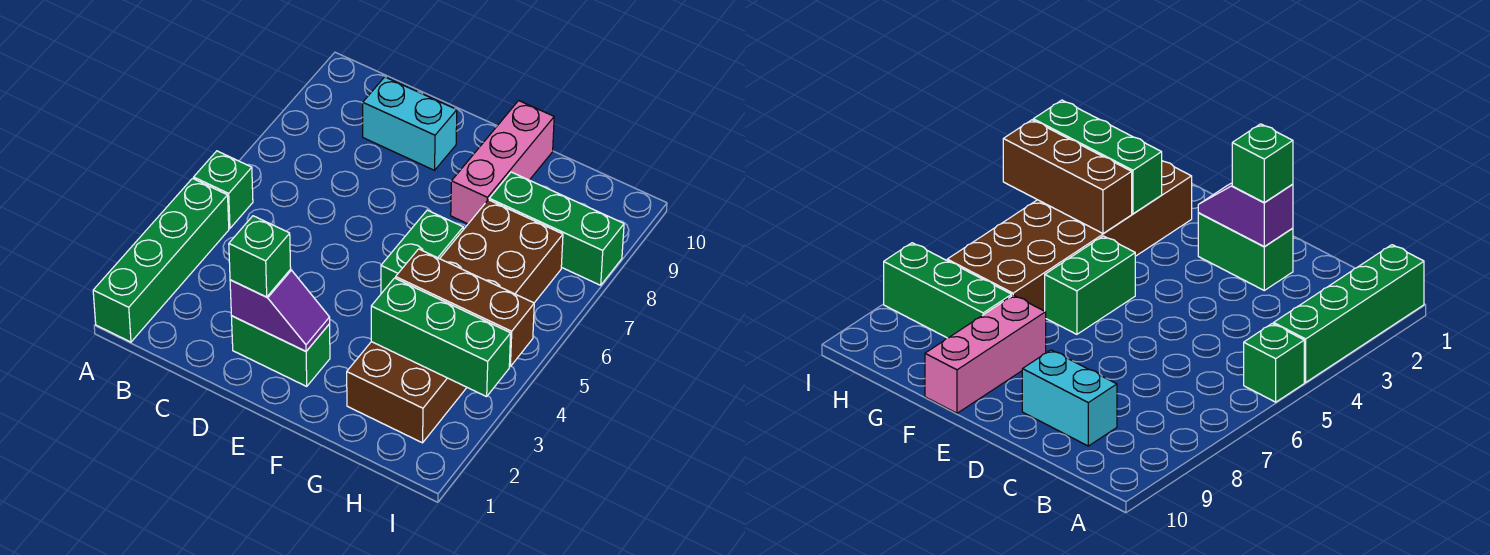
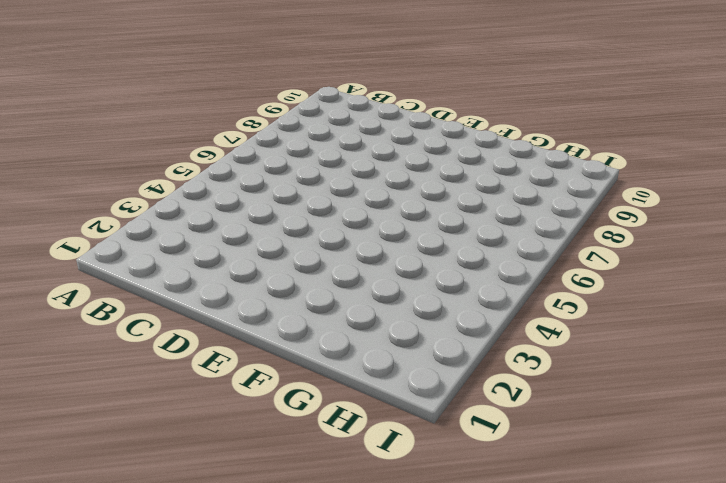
none -> green 1x4 brick [93,179,229,342]
none -> green 1x1 brick [194,151,253,228]
none -> cyan 1x2 brick [363,77,457,170]

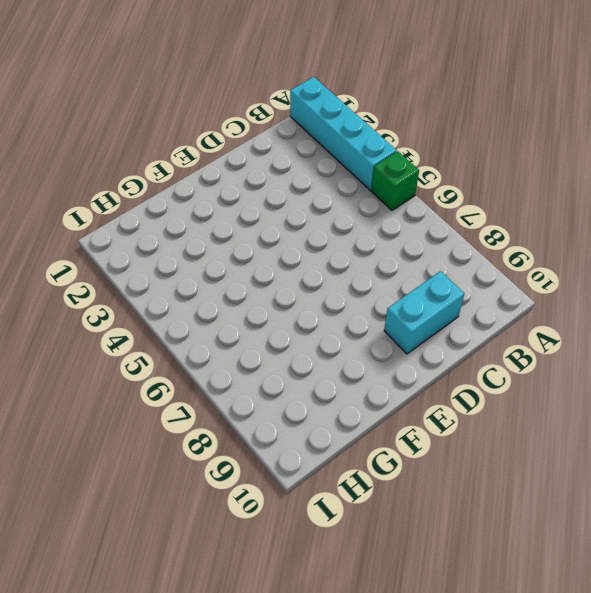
cyan 1x4 brick [290,77,397,190] -> green 1x4 brick [93,179,229,342]
none -> green 1x2 brick [231,316,330,386]
none -> green 1x2 brick [381,210,463,294]
none -> pink 1x3 brick [451,101,554,224]

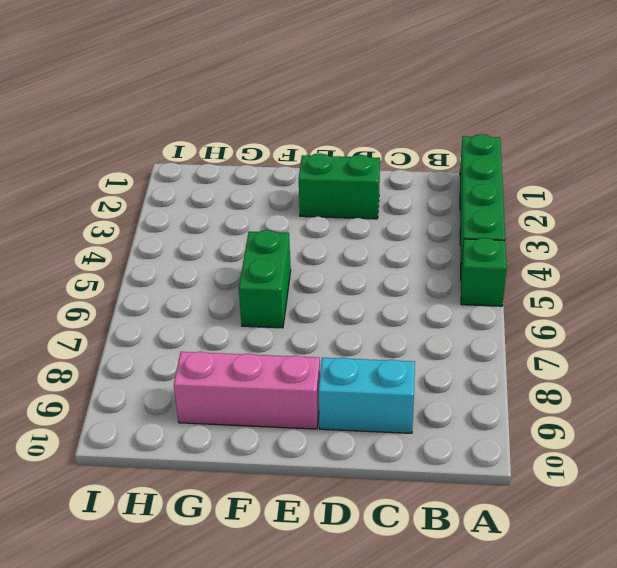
pink 1x3 brick [174,352,320,429] -> pink 1x3 brick turned to [451,101,554,224]
none -> brown 2x6 brick [347,200,563,443]
none -> green 1x3 brick [489,172,624,285]
none -> purple 1x2 slope [230,270,330,351]

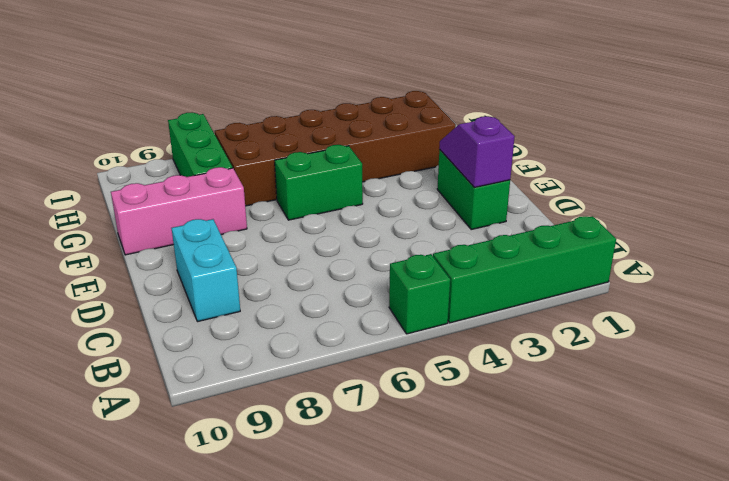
none -> green 1x3 brick [371,278,511,397]
none -> brown 1x3 brick [396,249,534,366]
none -> green 1x1 brick [229,216,291,297]

